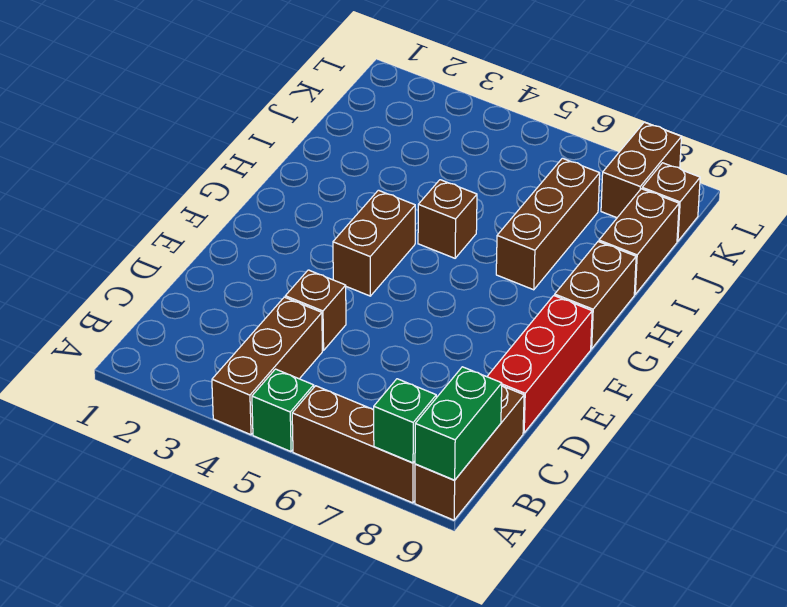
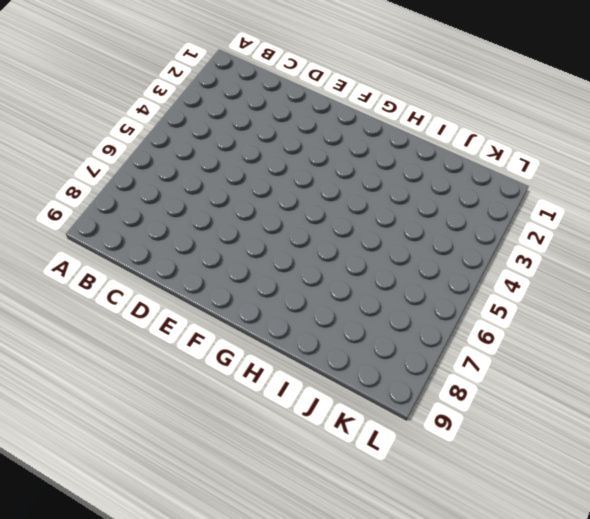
none -> brown 1x3 brick [212,297,322,435]
none -> green 1x1 brick [252,369,314,452]
none -> brown 1x3 brick [292,386,415,503]

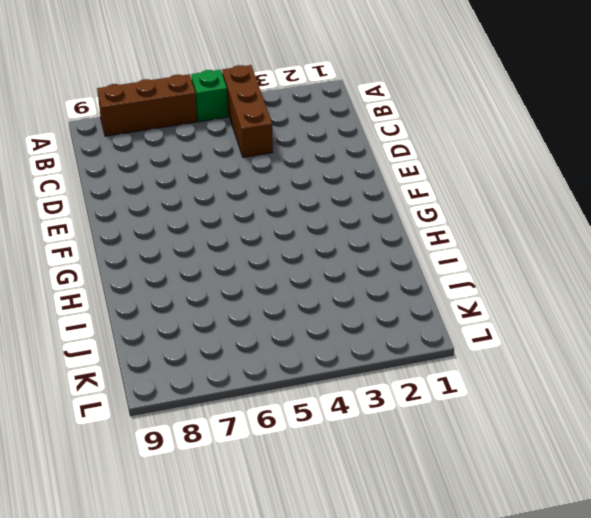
none -> brown 1x3 brick [415,386,524,520]
none -> brown 1x1 brick [285,270,346,351]
none -> red 1x3 brick [487,296,592,433]

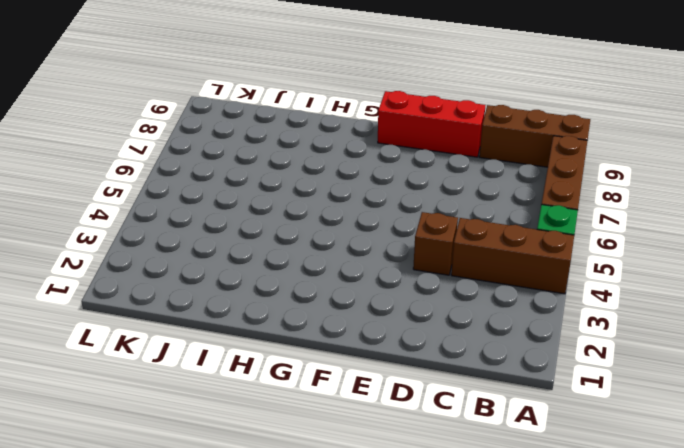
none -> brown 1x2 brick [333,190,415,296]
none -> brown 1x2 brick [555,242,636,349]
none -> brown 1x1 brick [418,180,477,258]

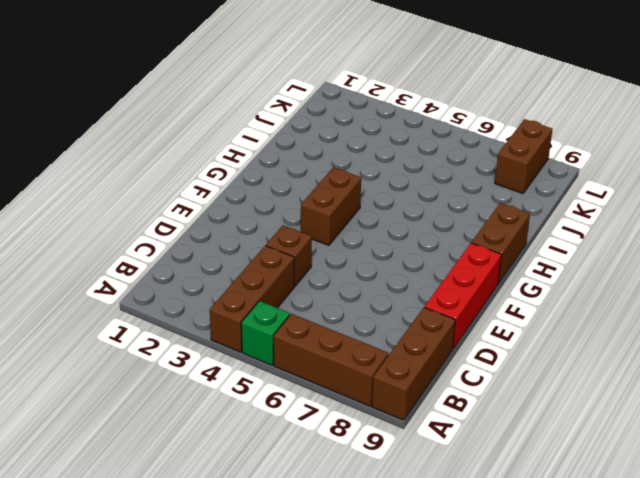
none -> brown 1x1 brick [418,180,477,258]
none -> brown 1x3 brick [496,158,600,290]
none -> brown 1x2 brick [599,189,679,294]

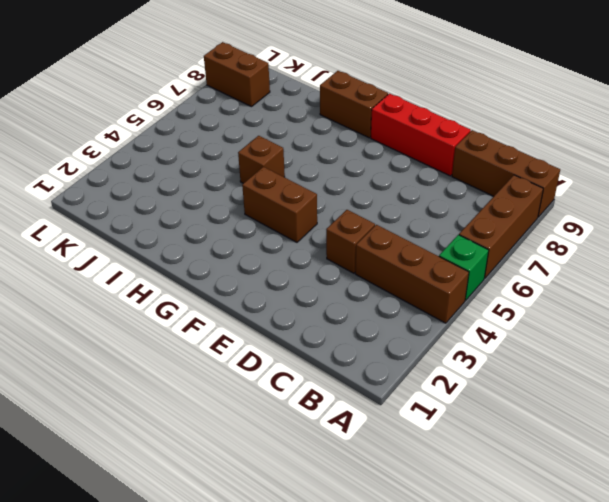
none -> brown 1x3 brick [496,158,600,290]
none -> brown 1x2 brick [599,189,679,294]
none -> brown 1x1 brick [642,163,700,241]

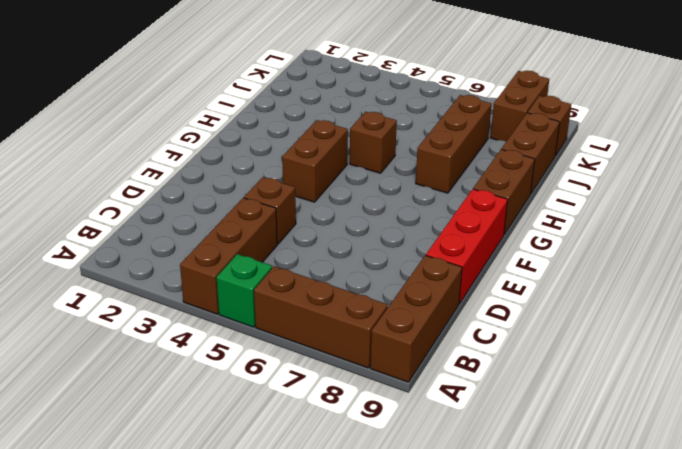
none -> green 1x1 brick [374,379,436,463]
none -> green 1x2 brick [415,367,502,480]

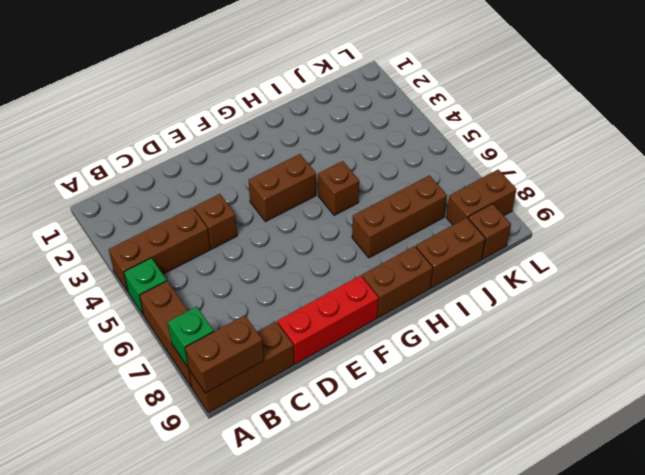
brown 1x2 brick [185,315,264,393] -> green 1x2 brick [415,367,502,480]

